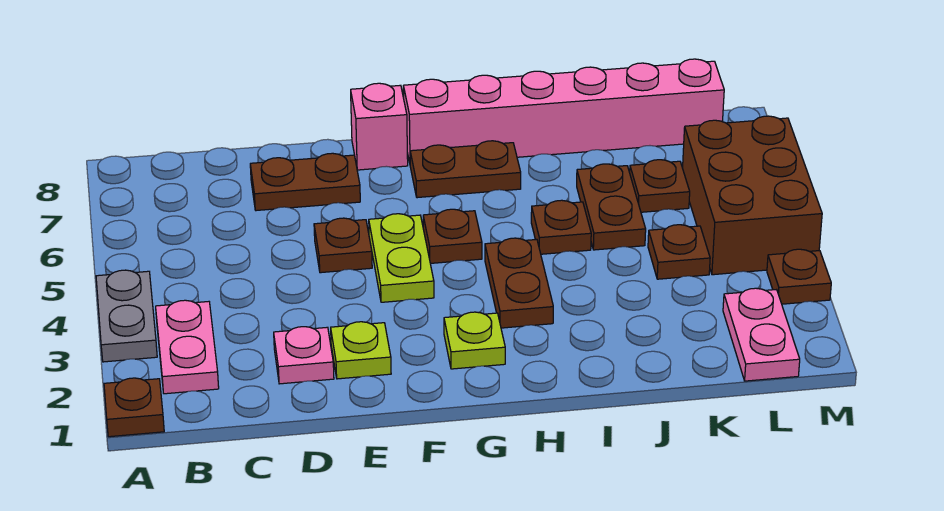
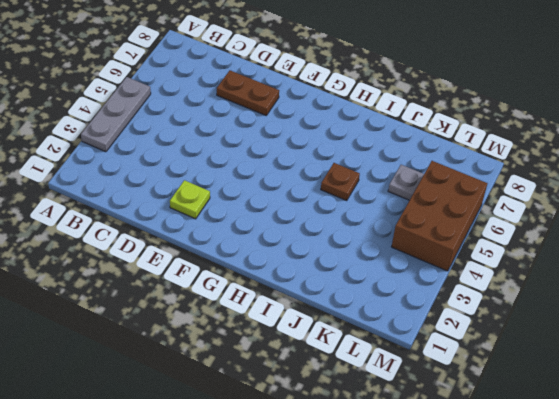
grey 1x3 plate [81,77,151,152] -> grey 1x2 plate [96,270,157,362]
grey 1x1 plate [388,165,424,200] -> brown 1x1 plate [630,160,690,212]
none -> brown 1x1 plate [104,378,164,437]
none -> pink 1x2 plate [156,300,219,394]
none -> pink 1x1 plate [274,327,334,384]

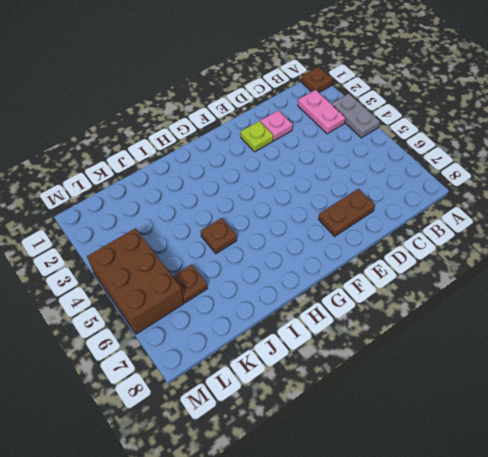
none -> brown 1x1 plate [314,218,372,273]
none -> lime 1x2 plate [369,214,434,302]
none -> pink 1x1 brick [351,83,408,170]

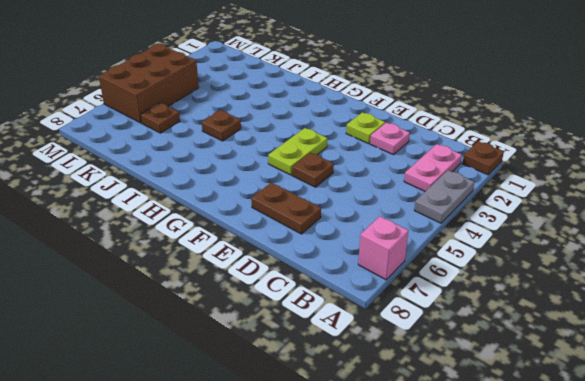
pink 1x1 brick [358,216,408,280] -> pink 1x1 brick moved to [351,83,408,170]
none -> lime 1x1 plate [444,312,505,369]
none -> brown 1x1 plate [423,209,482,263]
none -> brown 1x2 plate [410,141,521,198]

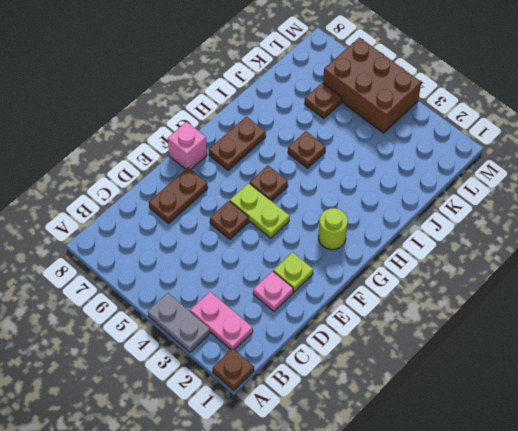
lime 1x1 round brick [318,208,348,250] -> lime 1x1 plate [444,312,505,369]
none -> pink 1x6 brick [403,59,724,163]
none -> brown 1x2 plate [485,238,553,328]
none -> brown 1x2 plate [577,164,646,250]

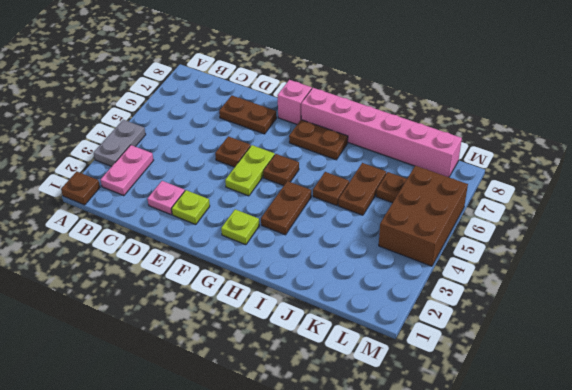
none -> brown 1x1 plate [648,225,710,279]
none -> pink 1x2 plate [723,288,800,381]
none -> brown 1x1 plate [767,249,831,304]

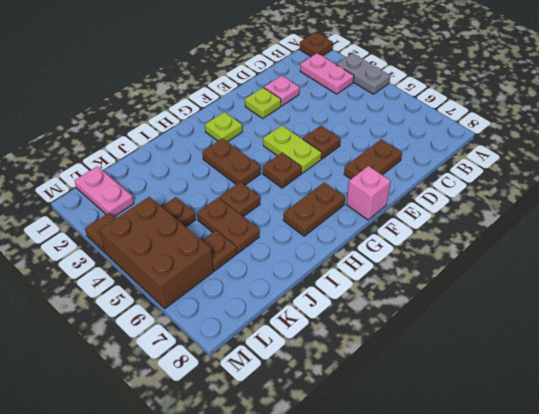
none -> pink 1x6 brick [403,59,724,163]

